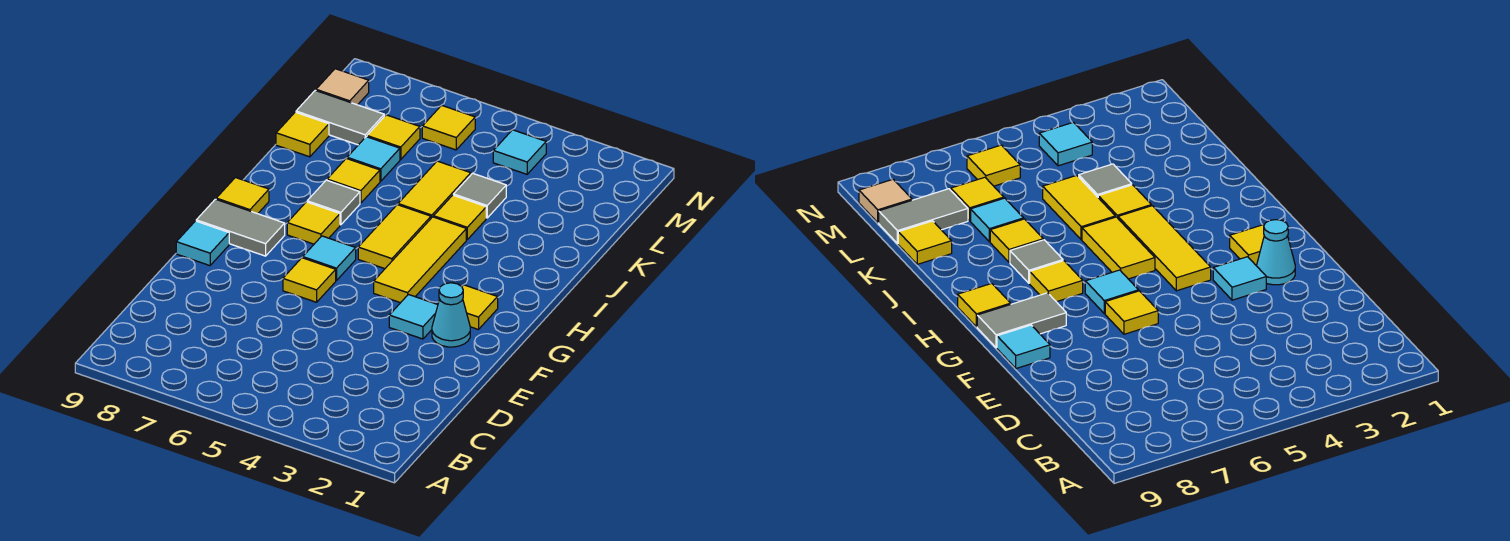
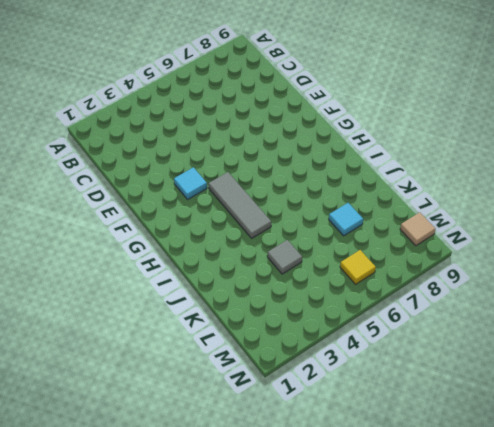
grey 1x3 tile [209,172,271,238] -> yellow 1x3 tile [374,217,466,303]
none -> cyan 1x1 cone [432,283,470,347]
none -> yellow 1x1 tile [283,258,336,302]
none -> cyan 1x1 tile [176,221,229,266]

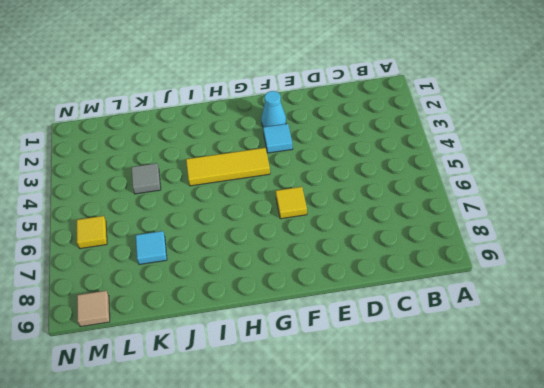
none -> cyan 1x1 tile [176,221,229,266]
none -> yellow 1x1 tile [462,285,498,330]
none -> cyan 1x1 tile [303,236,356,281]

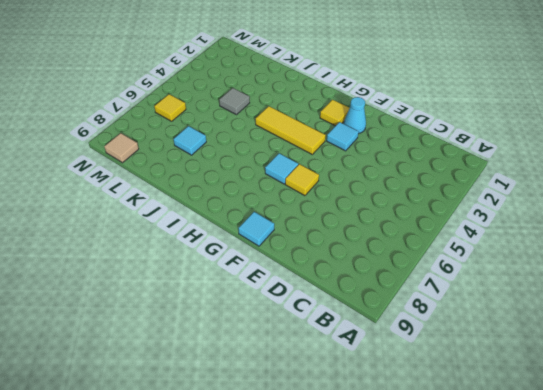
none -> grey 1x2 tile [196,199,285,256]
none -> yellow 1x2 tile [358,205,431,269]
none -> yellow 1x1 tile [287,202,340,244]

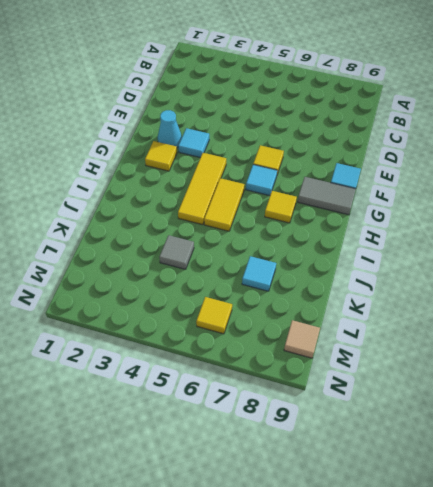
none -> yellow 1x1 tile [216,178,269,214]
none -> grey 1x1 tile [307,180,360,225]
none -> yellow 1x1 tile [434,195,486,240]

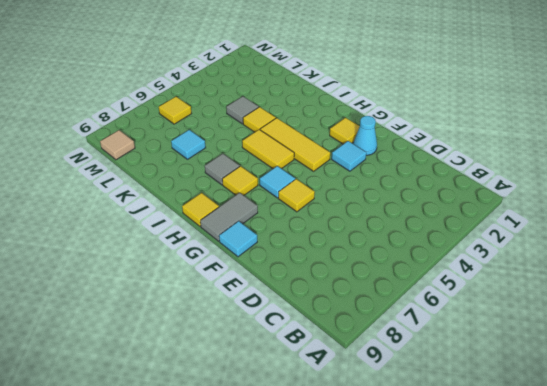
none -> yellow 1x2 tile [398,161,471,218]
none -> yellow 1x1 tile [327,158,380,203]
none -> yellow 1x1 tile [276,112,329,157]

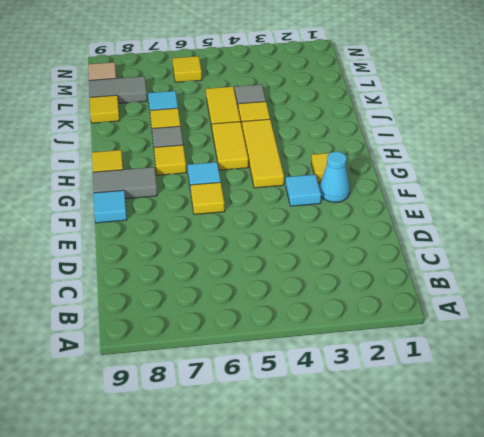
none -> yellow 1x1 tile [367,115,420,160]
none -> cyan 1x1 tile [493,130,546,174]

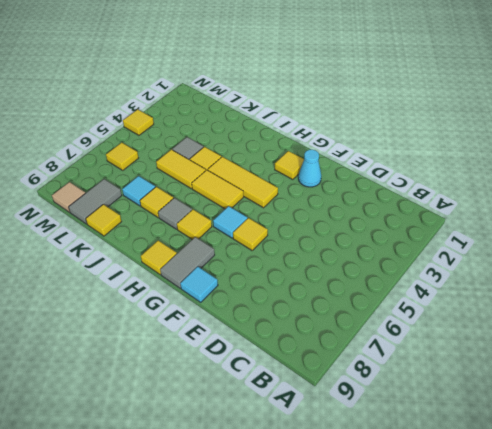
yellow 1x1 tile [123,109,154,135] -> yellow 1x1 tile moved to [367,115,420,160]
none -> cyan 1x1 tile [389,295,438,339]
none -> cyan 1x1 tile [493,130,546,174]

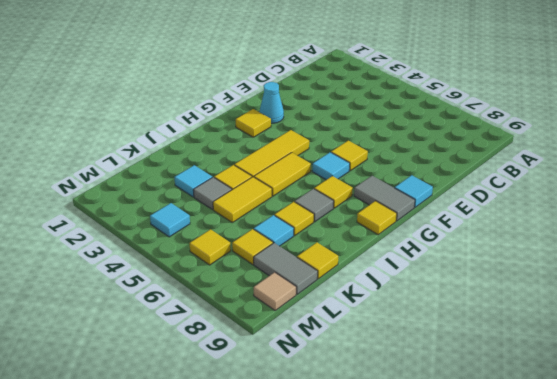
cyan 1x1 tile [174,165,212,197] -> cyan 1x1 tile moved to [389,295,438,339]

